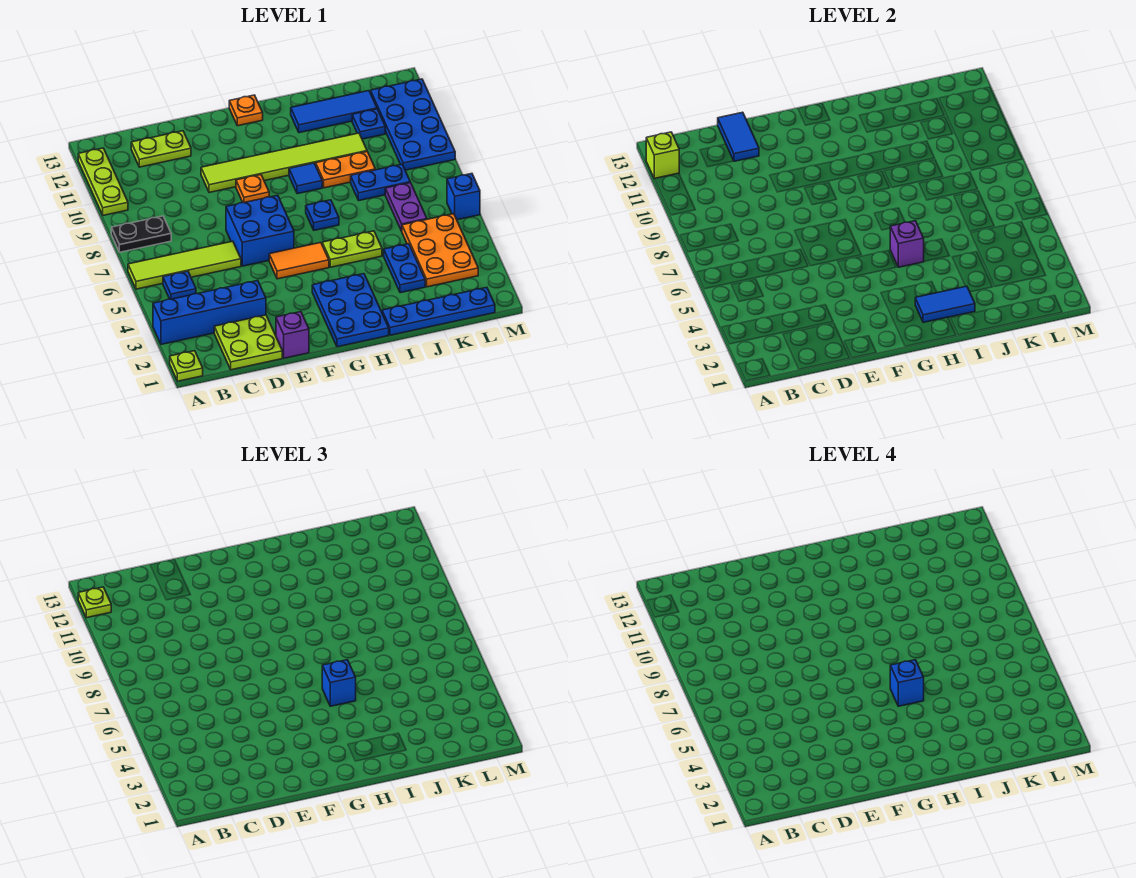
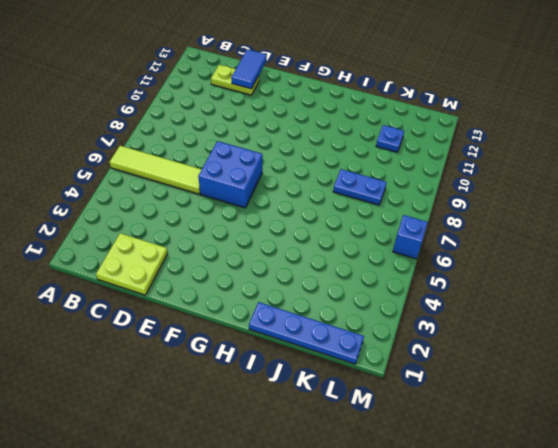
none -> lime 1x1 plate [170,351,203,381]
none -> blue 1x4 brick [153,281,266,344]
none -> black 1x2 plate [111,216,171,252]
none -> lime 1x3 plate [78,148,128,215]

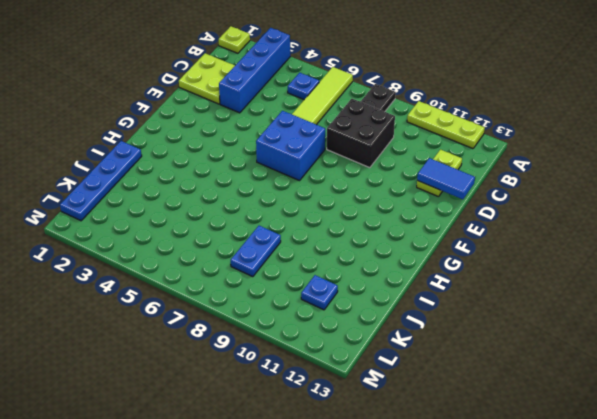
black 2x2 brick [327,99,395,168] -> none
none -> purple 1x1 brick [276,312,309,358]
none -> lime 1x6 tile [201,133,367,193]
none -> orange 1x2 tile [269,243,329,279]
none -> orange 1x1 plate [236,175,269,203]

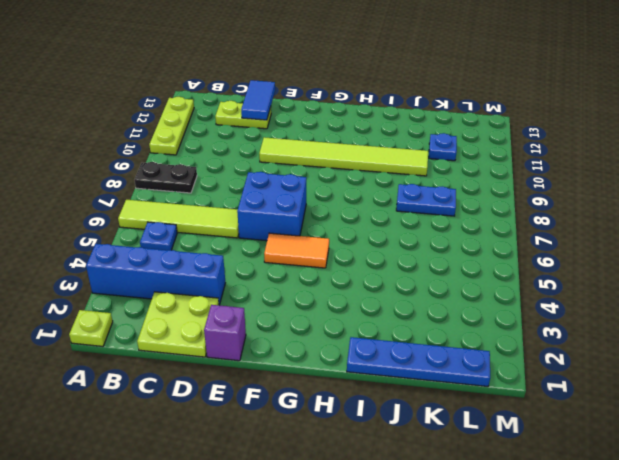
none -> orange 1x1 plate [236,175,269,203]
none -> blue 2x3 plate [312,274,389,347]
none -> orange 1x1 plate [229,95,263,126]
none -> lime 1x2 plate [322,231,382,267]

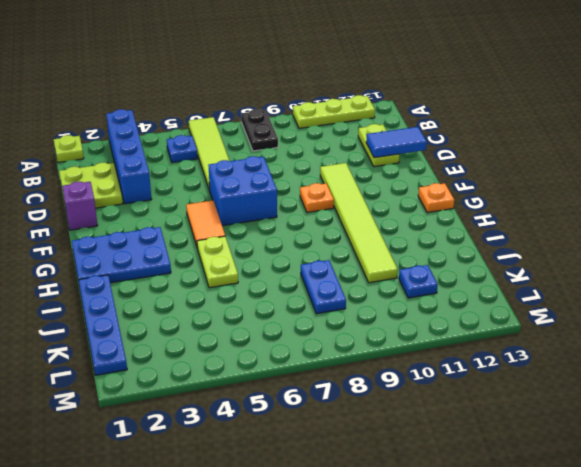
none -> blue 1x1 plate [306,200,339,230]
none -> blue 1x1 tile [289,163,322,194]
none -> orange 1x2 plate [316,152,375,188]
none -> blue 1x3 tile [291,91,377,133]

